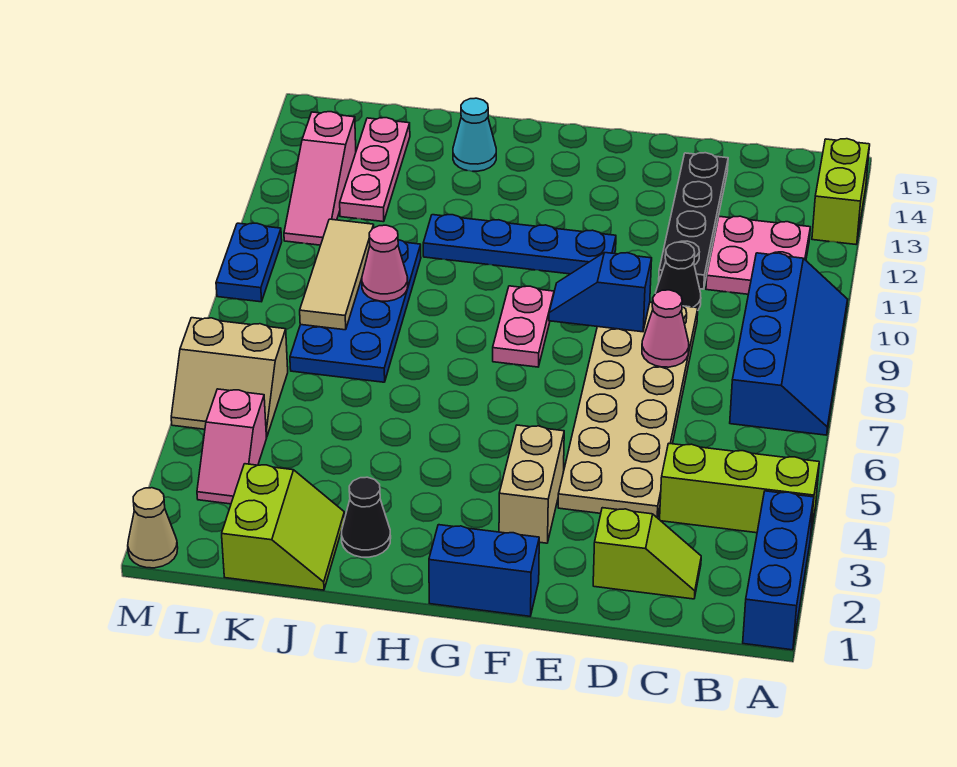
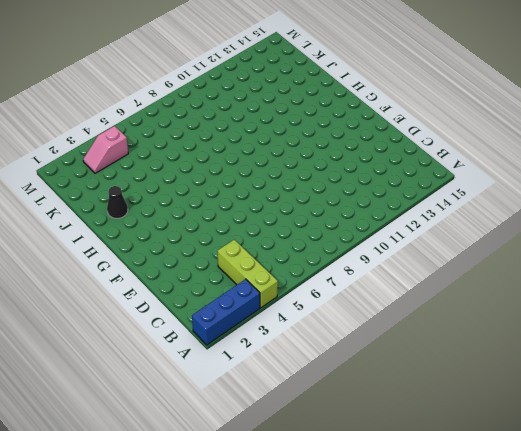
none -> blue 2x4 slope [730,253,848,435]
none -> lime 1x2 brick [812,139,870,244]
none -> pink 2x2 plate [706,216,810,294]

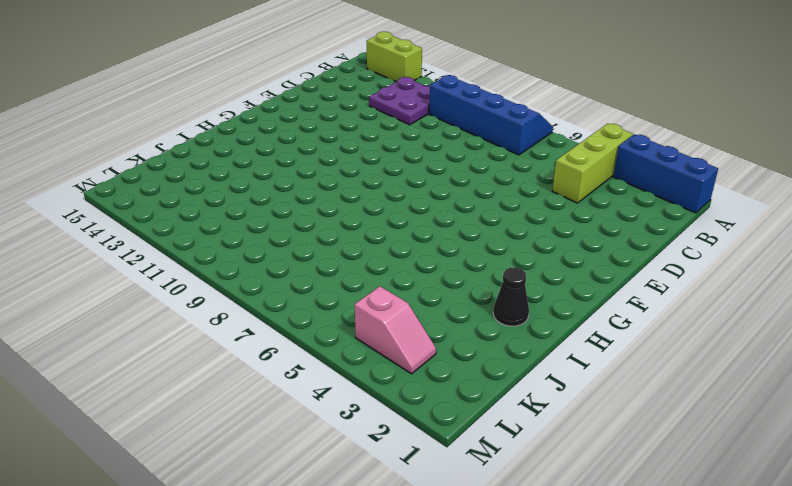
purple 2x2 plate [369,77,430,125] -> pink 2x2 plate [706,216,810,294]
none -> lime 1x2 slope [593,508,701,599]
none -> tan 2x6 plate [558,302,698,518]
none -> black 1x1 cone [655,242,701,310]

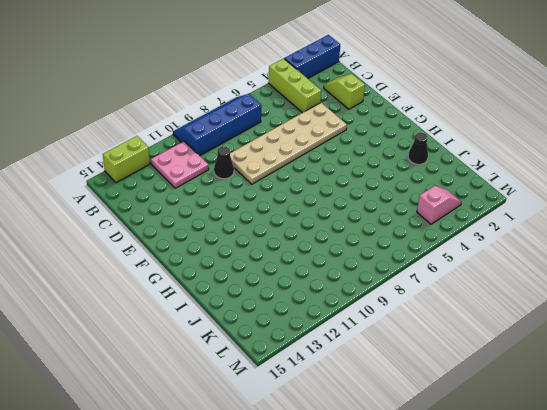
none -> black 1x4 plate [659,153,728,289]
none -> blue 1x2 brick [429,525,539,616]
none -> tan 1x2 brick [499,425,564,543]

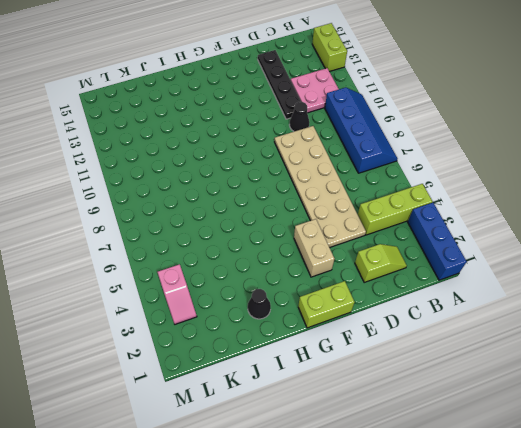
lime 1x2 brick [298,281,355,328] -> blue 1x2 brick [429,525,539,616]
none -> blue 1x4 plate [423,215,616,274]
none -> pink 1x2 plate [493,286,554,367]
none -> cyan 1x1 cone [453,98,496,171]

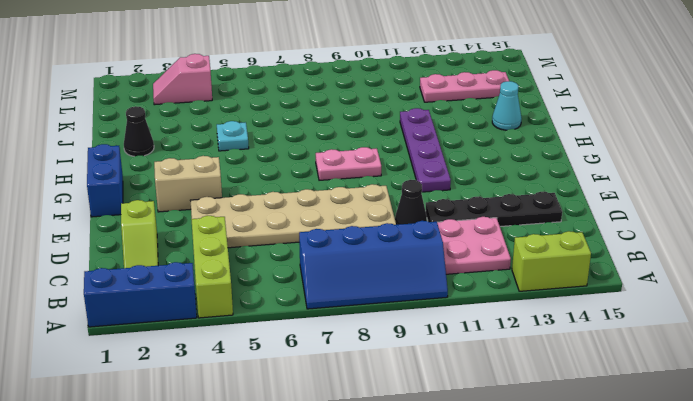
purple 1x4 plate [400,108,451,192] -> blue 1x4 plate [423,215,616,274]
cyan 1x1 plate [217,121,249,151] -> none
none -> lime 2x2 slope [222,464,345,590]
none -> blue 2x4 plate [290,240,421,382]
none -> tan 2x2 slope [171,318,288,437]

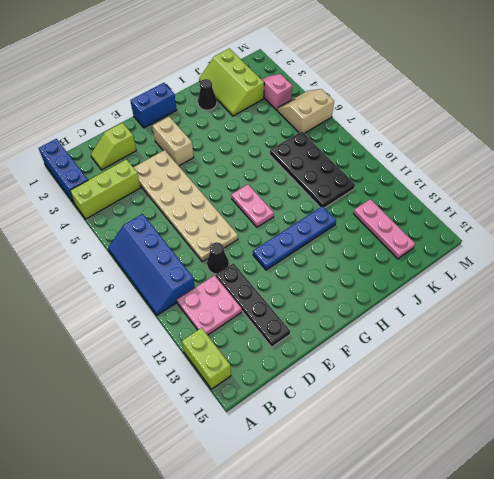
lime 2x3 slope [199,48,264,116] -> lime 2x2 slope [222,464,345,590]
black 2x4 plate [270,131,355,208] -> blue 2x4 plate [290,240,421,382]
none -> cyan 1x1 cone [453,98,496,171]
none -> pink 1x3 slope [284,112,356,245]
none -> tan 1x1 cone [128,488,178,568]

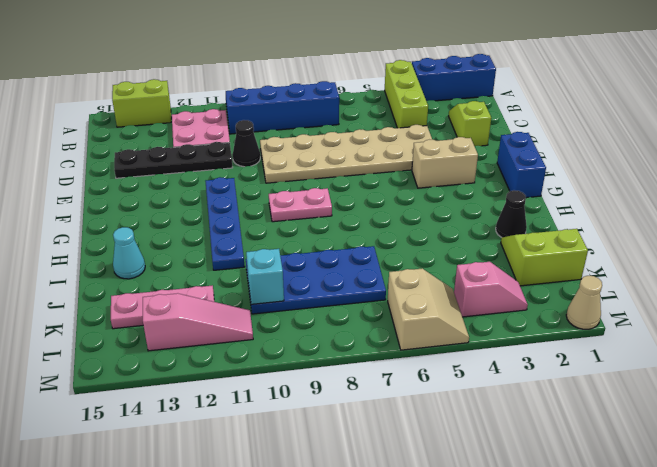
cyan 1x1 brick [246,249,284,305] -> tan 1x3 tile [300,219,374,330]
none -> blue 1x2 plate [216,223,282,302]
none -> pink 1x1 cone [642,290,689,367]
none -> blue 1x2 slope [549,253,652,332]

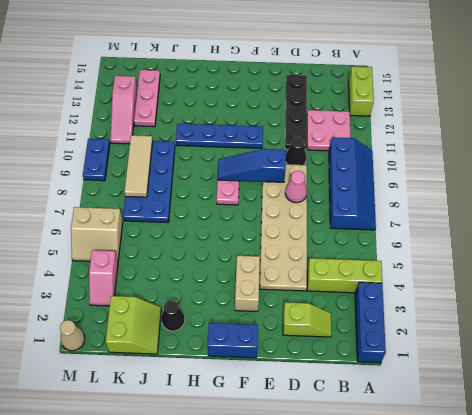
blue 1x3 slope [218,149,286,182] -> blue 1x2 slope [549,253,652,332]
none -> cyan 1x1 cone [453,98,496,171]
none -> pink 1x1 cone [362,225,408,301]

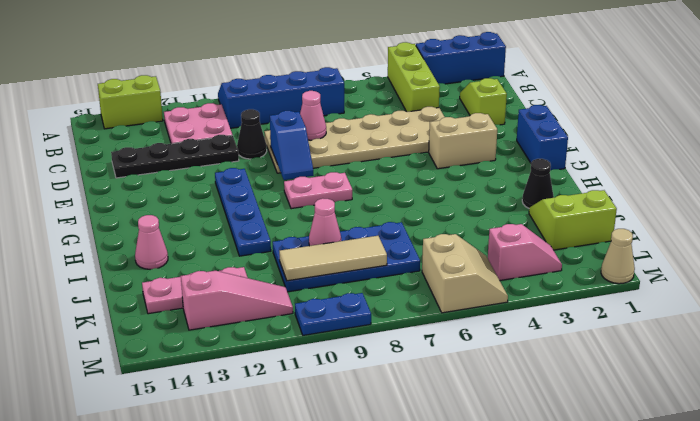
pink 1x1 cone [135,215,168,269] -> cyan 1x1 cone [453,98,496,171]

